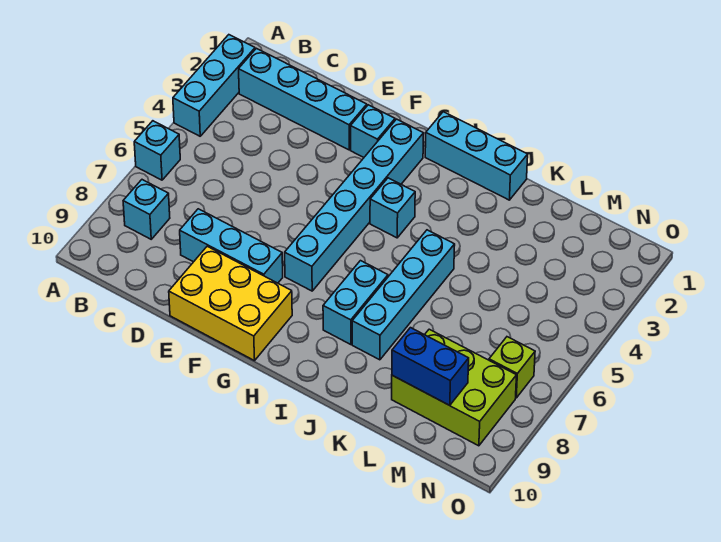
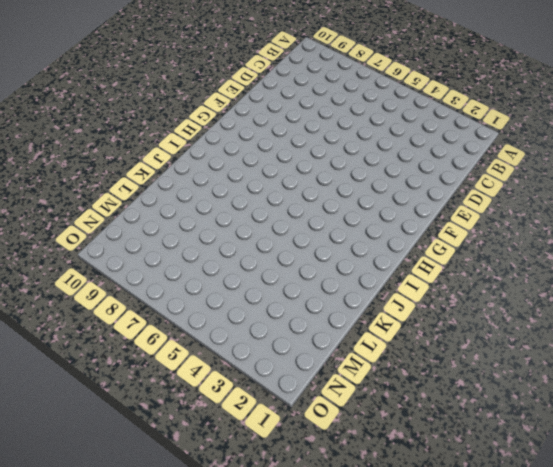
none -> cyan 1x3 brick [173,35,255,136]
none -> cyan 1x1 brick [134,121,180,180]
none -> cyan 1x4 brick [239,48,367,150]

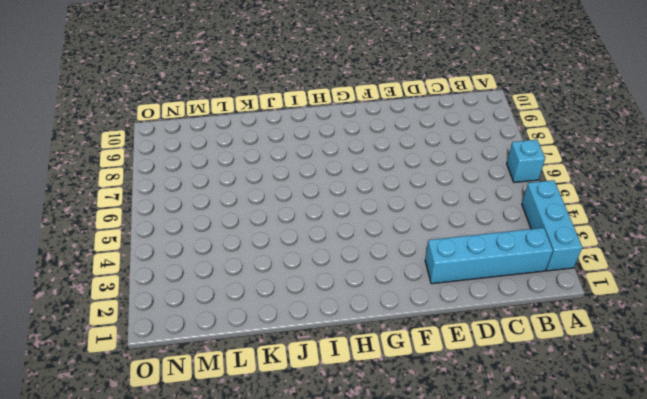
none -> cyan 1x1 brick [123,180,170,239]
none -> cyan 1x3 brick [180,209,283,283]
none -> yellow 2x3 brick [169,246,292,361]

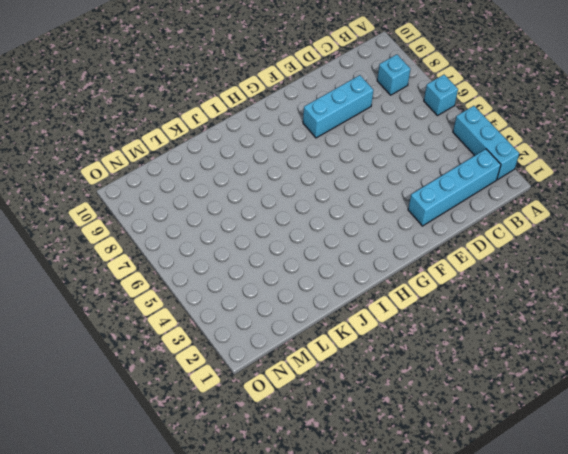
none -> yellow 2x3 brick [169,246,292,361]
none -> cyan 1x1 brick [351,105,395,157]
none -> cyan 1x6 brick [285,119,424,291]

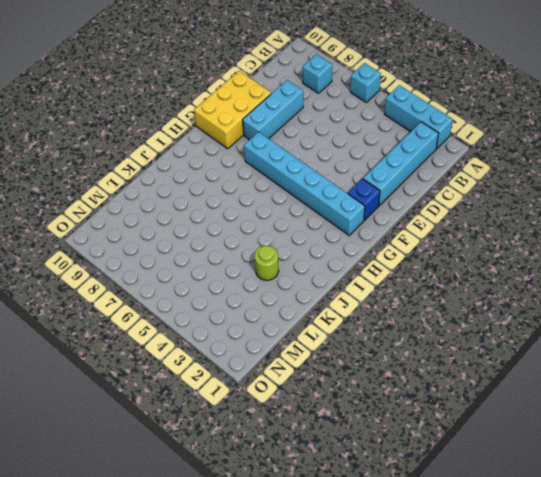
blue 1x1 brick [348,179,380,220] -> cyan 1x1 brick [351,105,395,157]
lime 1x1 round brick [255,246,279,280] -> none
none -> cyan 1x3 brick [425,112,528,200]
none -> cyan 1x1 brick [370,178,415,238]
none -> cyan 1x2 brick [323,261,388,345]

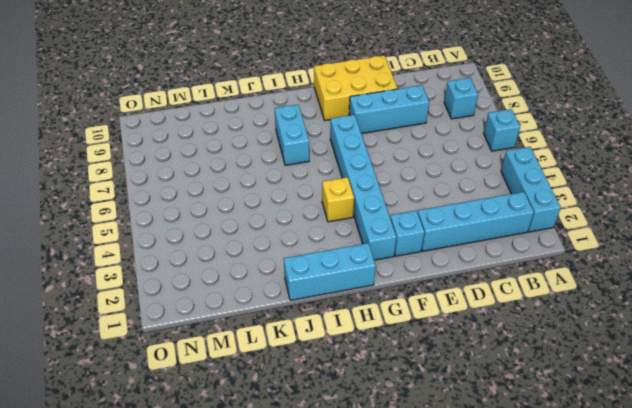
yellow 1x1 brick [322,177,354,222] -> cyan 1x1 brick [370,178,415,238]
none -> cyan 1x4 brick [352,230,455,360]
none -> lime 2x3 brick [392,329,517,446]
none -> lime 1x1 brick [489,337,535,398]

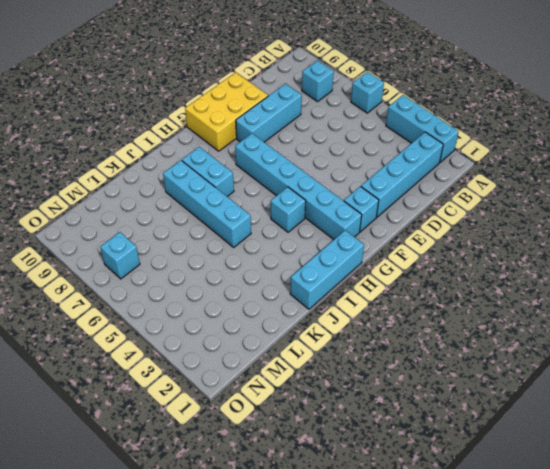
cyan 1x1 brick [100,232,140,279] -> lime 1x1 brick [489,337,535,398]
none -> lime 2x3 brick [392,329,517,446]
none -> blue 1x2 brick [392,328,469,405]

